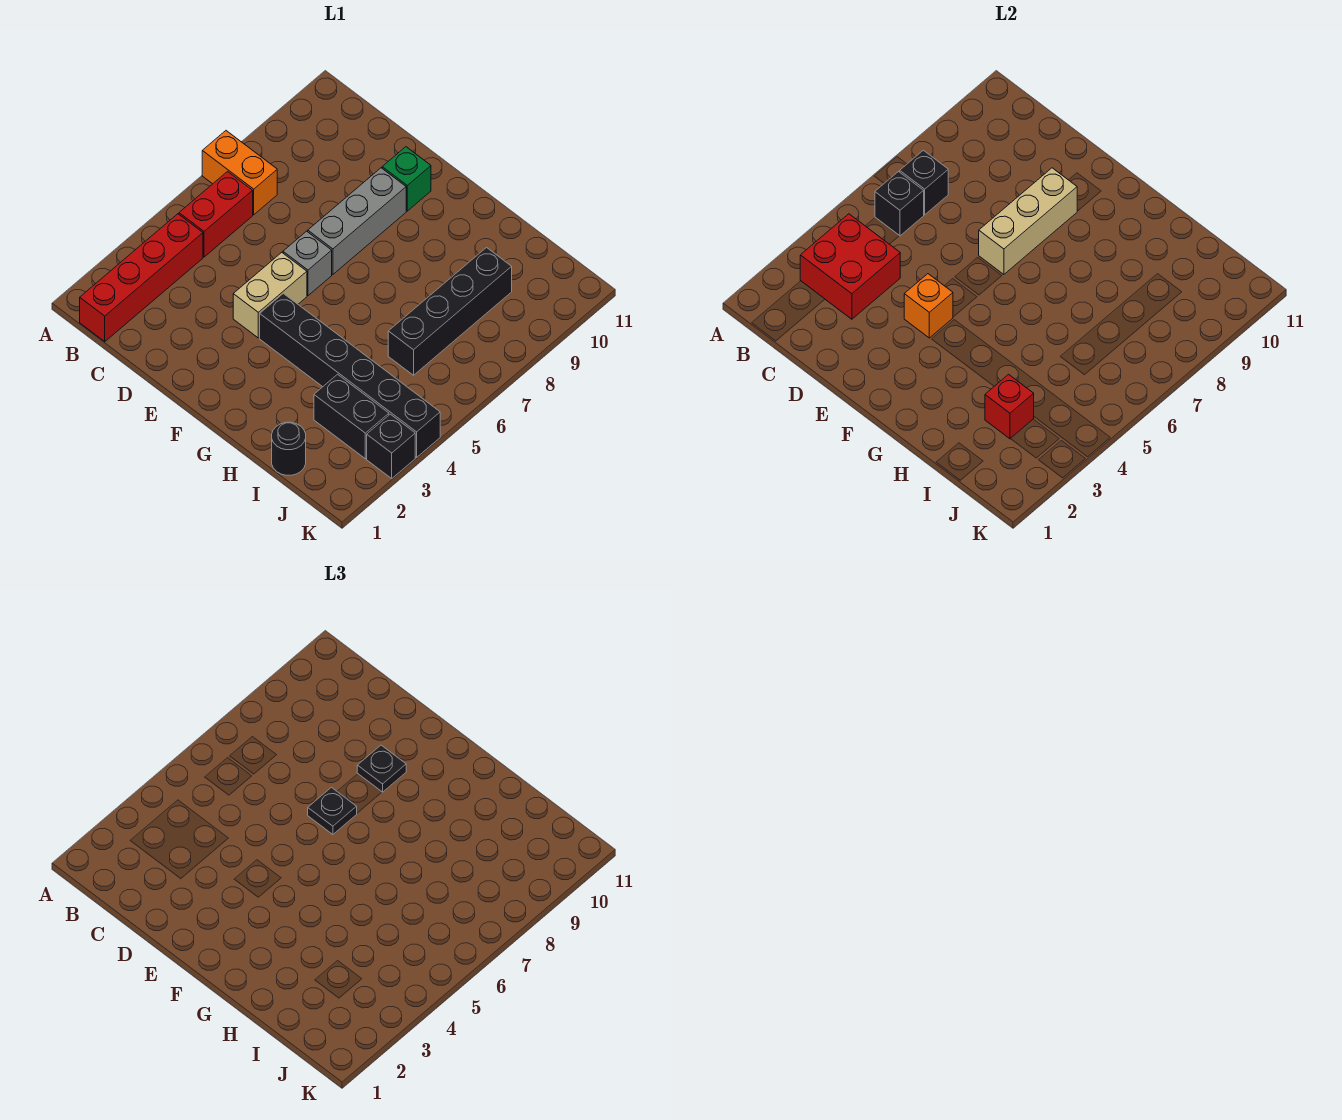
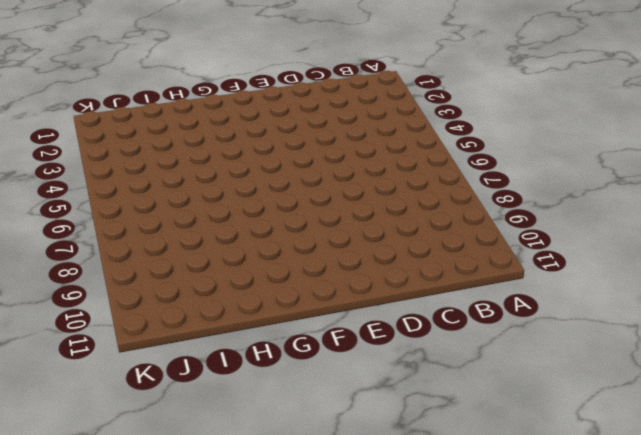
none -> orange 1x2 brick [202,131,277,215]
none -> red 1x4 brick [80,214,203,342]
none -> red 1x2 brick [179,172,253,257]

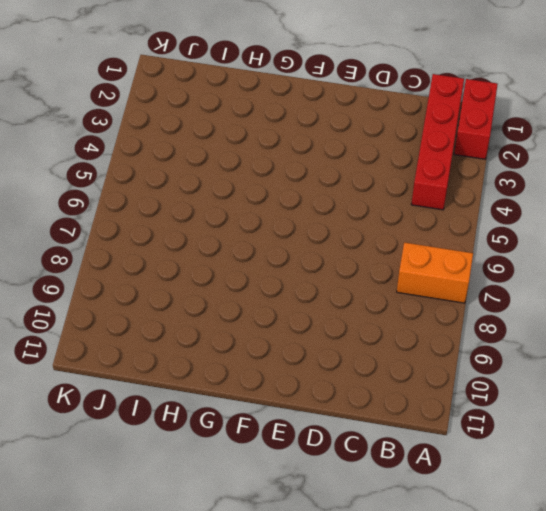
red 1x2 brick [454,79,498,159] -> red 1x2 brick moved to [179,172,253,257]
none -> tan 1x2 brick [233,253,307,338]
none -> grey 1x1 brick [283,231,332,296]
none -> grey 1x3 brick [308,168,406,274]

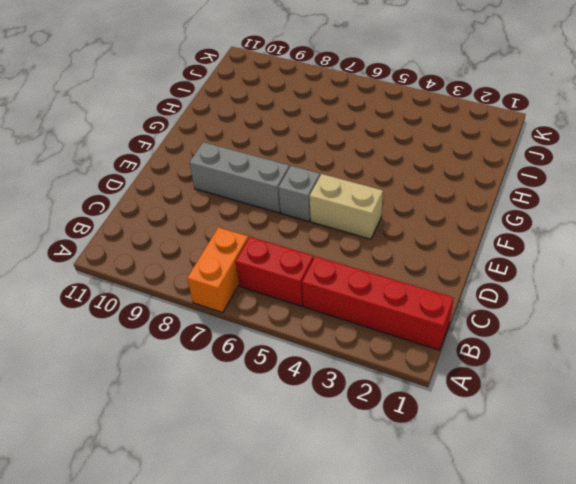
none -> green 1x1 brick [382,147,431,211]
none -> black 1x6 brick [260,293,440,457]
none -> black 1x1 round brick [272,422,306,475]

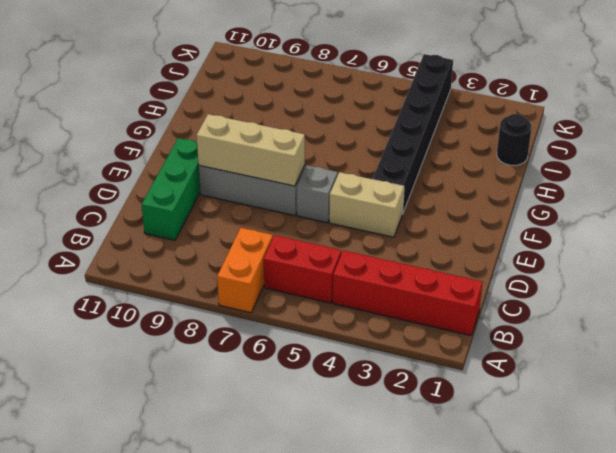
green 1x3 brick [142,138,200,240] -> green 1x1 brick [382,147,431,211]
none -> black 1x2 brick [314,374,389,459]
none -> black 1x4 brick [388,248,512,375]
none -> black 1x1 brick [367,414,415,478]

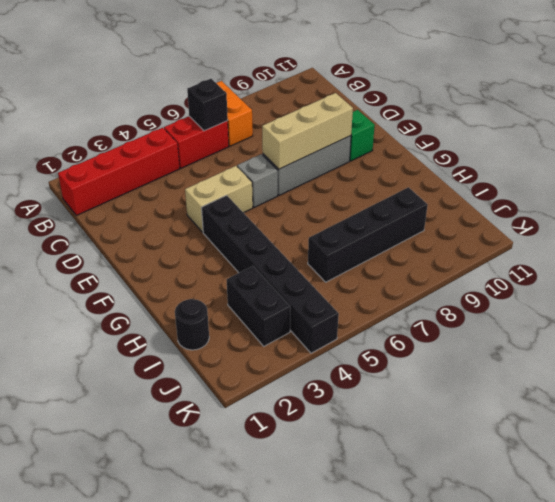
none -> black 1x1 brick [367,414,415,478]
none -> red 2x2 brick [800,214,900,319]
none -> black 1x1 brick [900,150,948,215]

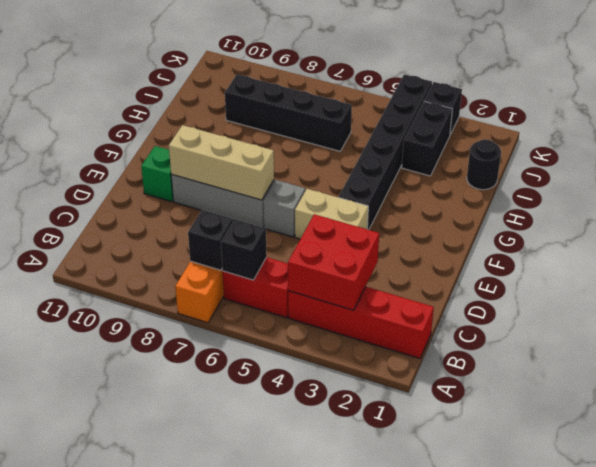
none -> orange 1x1 brick [904,274,953,338]
none -> red 1x1 brick [985,374,1034,439]
none -> black 1x1 plate [308,787,357,834]

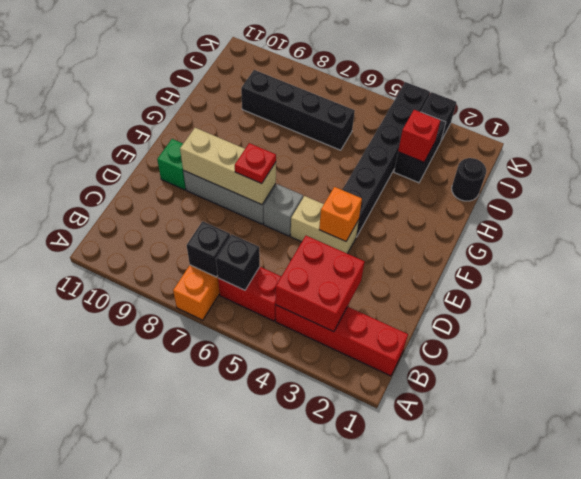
red 1x1 plate [235,143,276,183] -> black 1x1 plate [308,787,357,834]
none -> black 1x1 plate [357,745,406,792]

